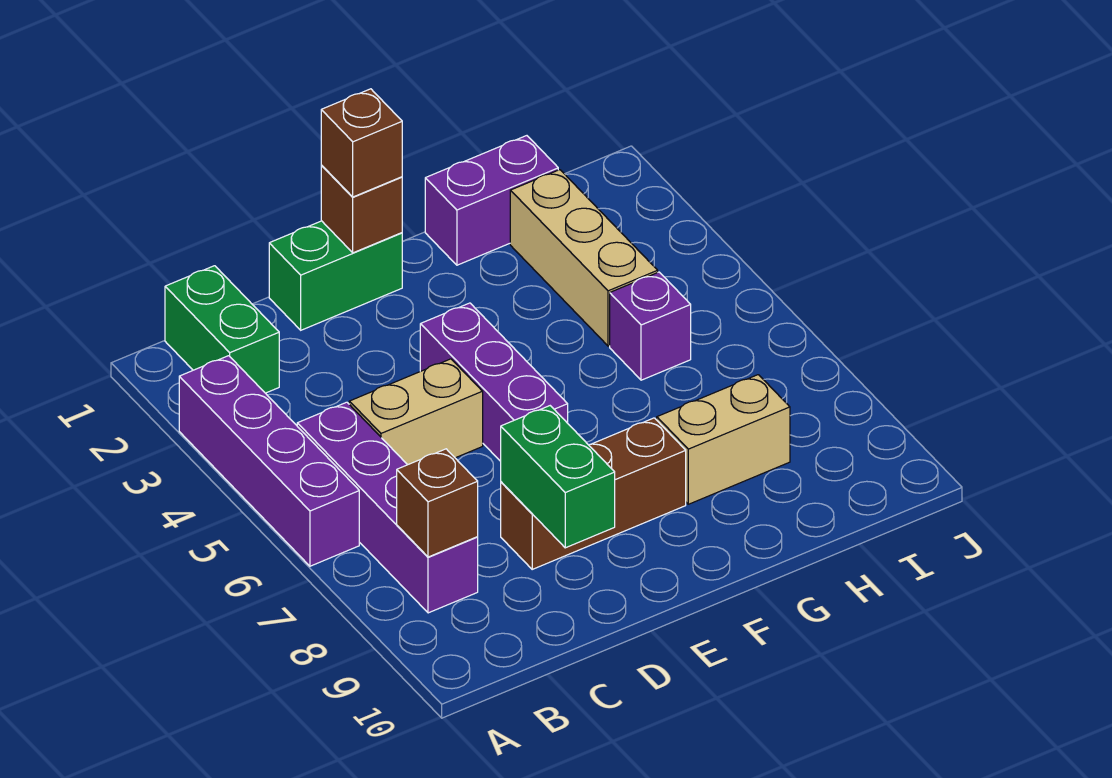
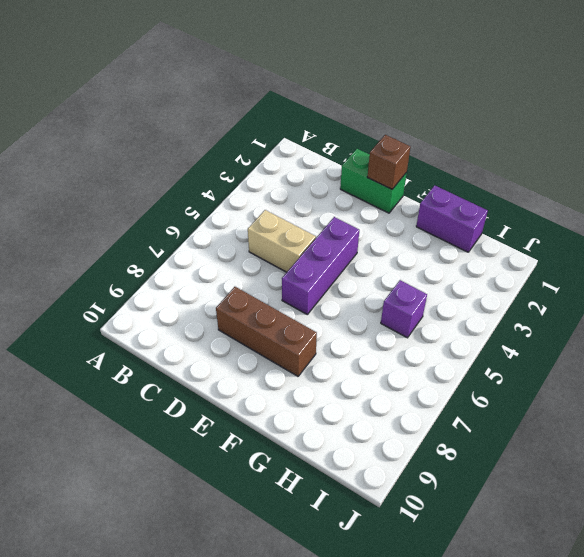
none -> purple 1x4 brick [179,356,359,566]
none -> green 1x2 brick [165,266,279,393]
none -> purple 1x4 brick [297,402,478,613]

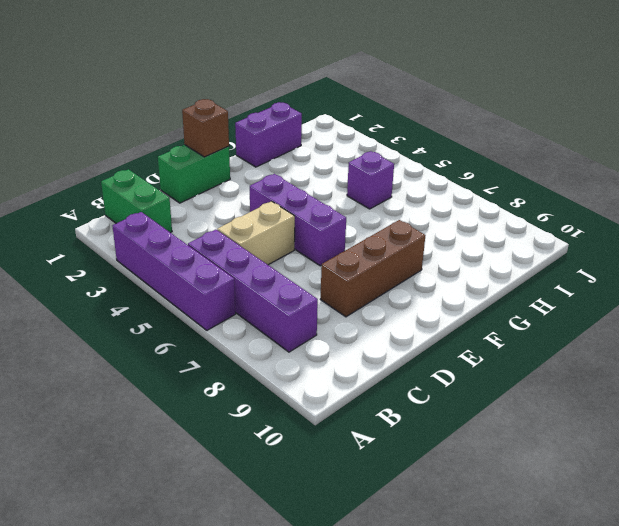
none -> tan 1x2 brick [657,375,790,504]
none -> tan 1x3 brick [510,170,658,346]
none -> brown 1x1 brick [397,449,478,557]

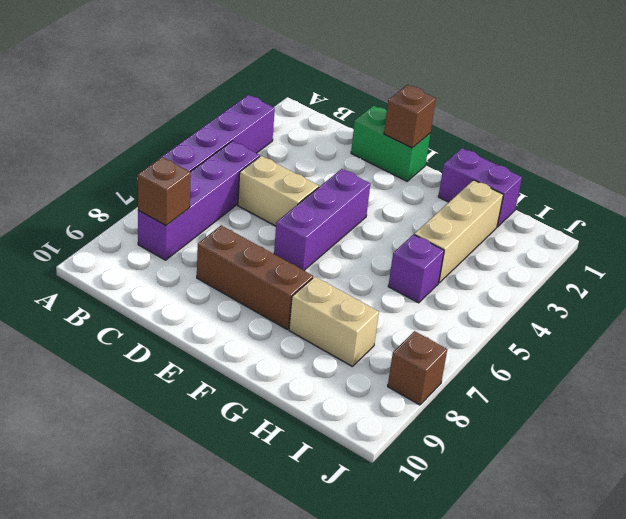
brown 1x1 brick [388,331,447,405] -> brown 1x1 brick moved to [321,89,402,197]
none -> green 1x2 brick [165,266,279,393]
none -> green 1x2 brick [501,406,615,548]

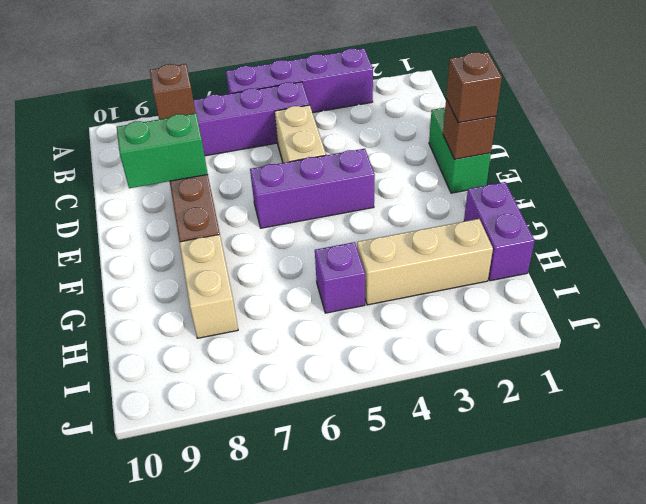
none -> green 1x2 brick [165,266,279,393]

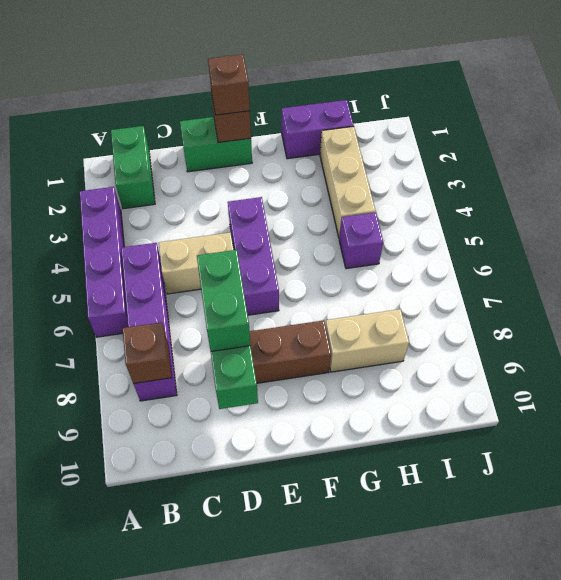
green 1x2 brick [197,250,251,351] -> none

